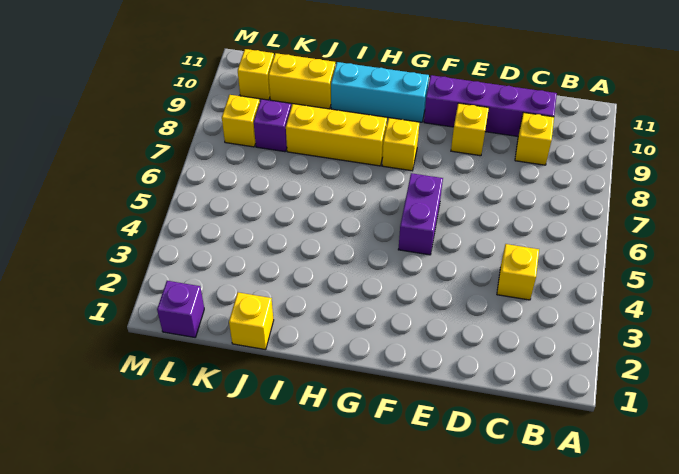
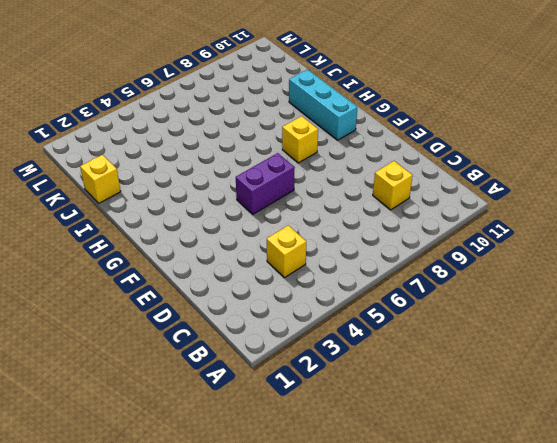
none -> purple 1x4 brick [424,75,557,136]
none -> yellow 1x1 brick [451,103,489,156]
none -> yellow 1x3 brick [286,104,387,166]

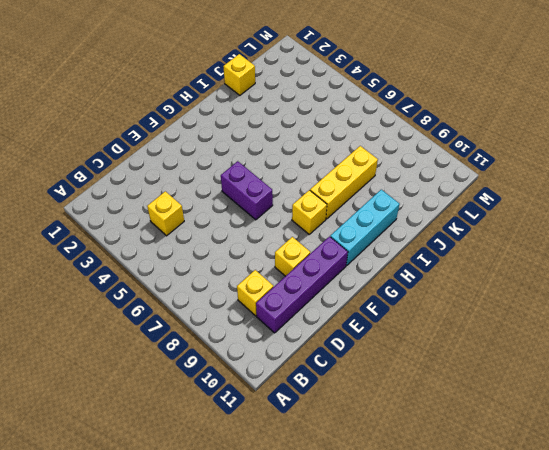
none -> yellow 1x2 brick [269,53,335,109]
none -> purple 1x1 brick [254,99,291,152]
none -> purple 1x1 brick [157,281,204,337]

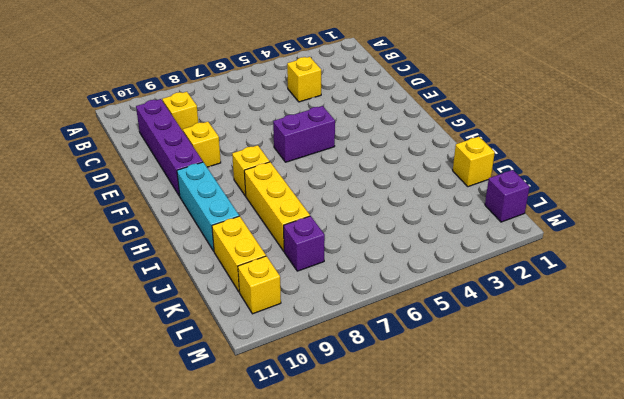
none -> yellow 1x1 brick [222,95,260,147]

